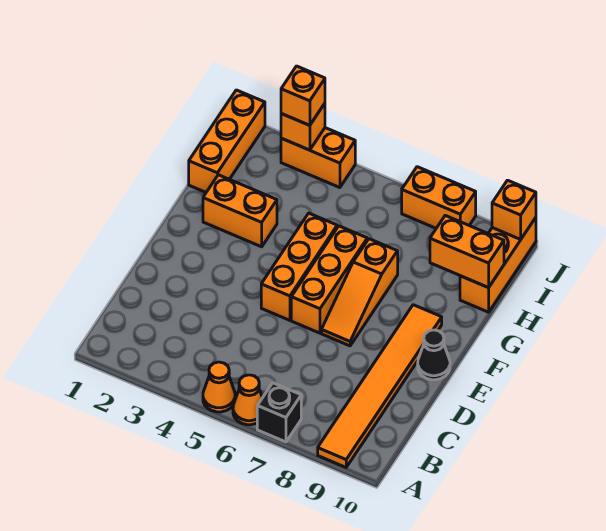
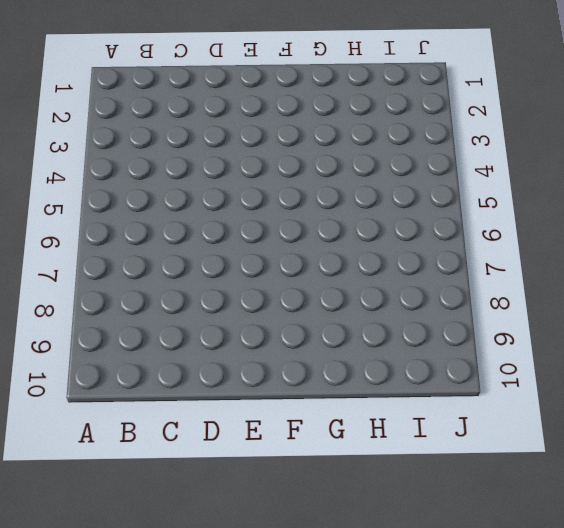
none -> orange 1x1 cone [203,362,235,412]
none -> orange 1x1 cone [233,375,262,425]
none -> black 1x1 brick [257,383,301,442]

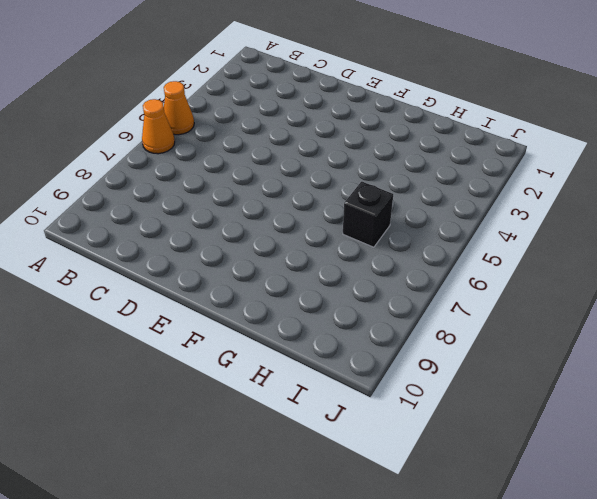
black 1x1 brick [343,181,393,247] -> black 1x1 brick moved to [257,383,301,442]
none -> orange 1x6 tile [318,305,442,467]
none -> orange 1x3 brick [261,213,337,320]
none -> orange 1x3 brick [291,226,367,333]

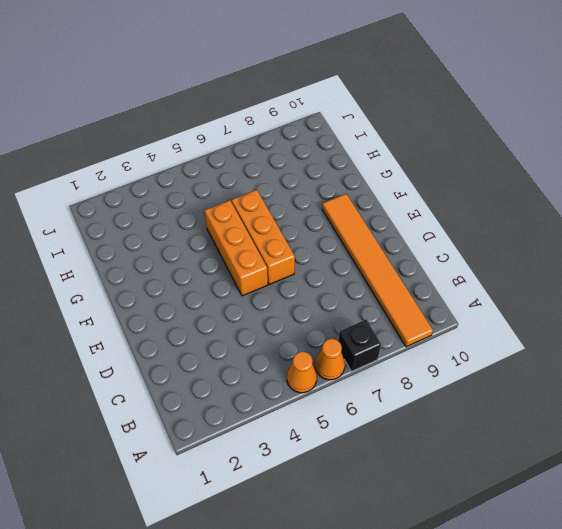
none -> orange 1x3 slope [322,239,398,346]
none -> black 1x1 cone [418,330,450,380]
none -> orange 1x2 brick [203,175,277,247]

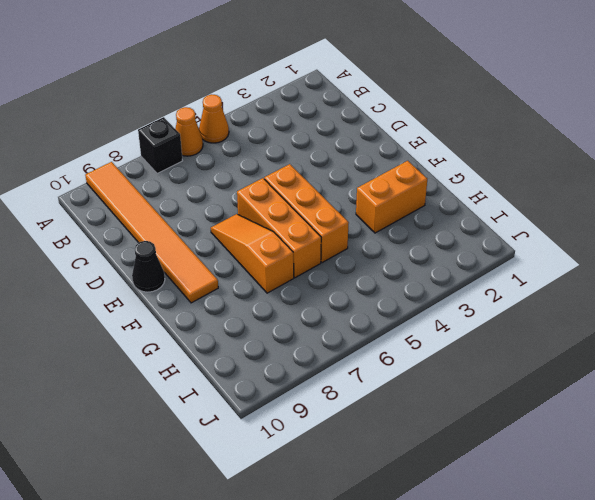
none -> orange 1x3 brick [189,90,265,192]
none -> orange 1x3 brick [460,218,536,312]
none -> orange 1x2 brick [281,128,355,188]

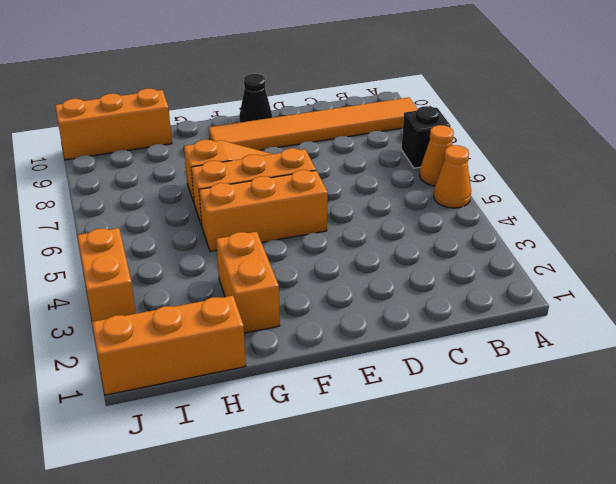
none -> orange 1x2 brick [402,167,476,228]
none -> orange 1x2 brick [430,216,504,288]
none -> orange 1x1 brick [281,104,325,150]

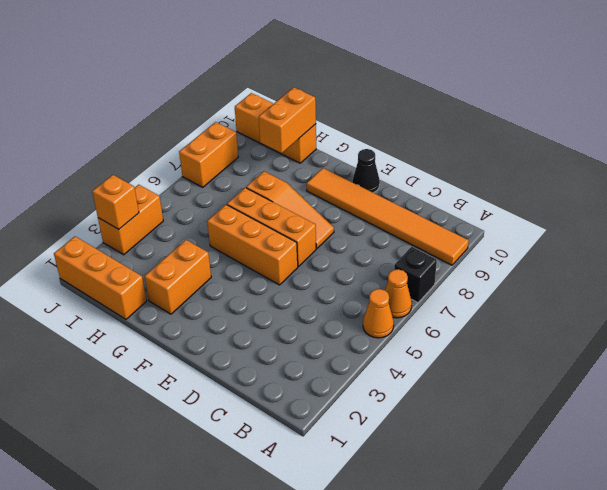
none -> orange 1x1 brick [492,180,536,240]
none -> orange 1x1 brick [281,66,325,125]

